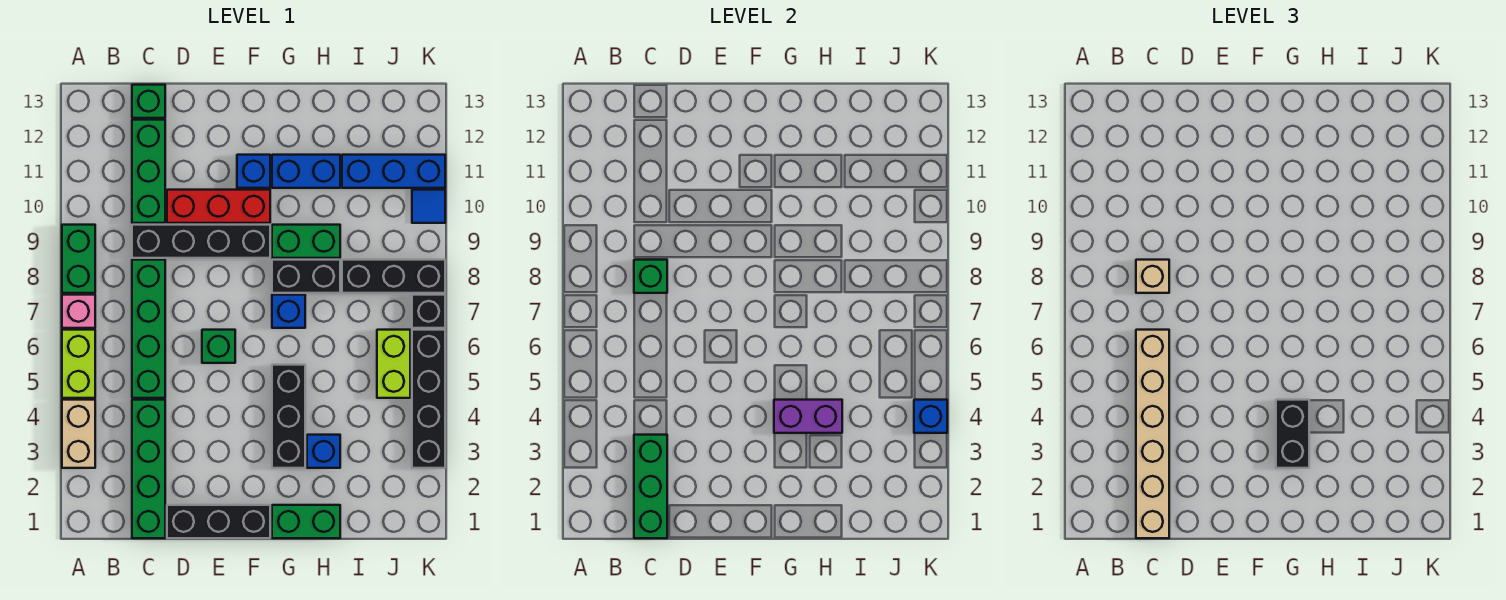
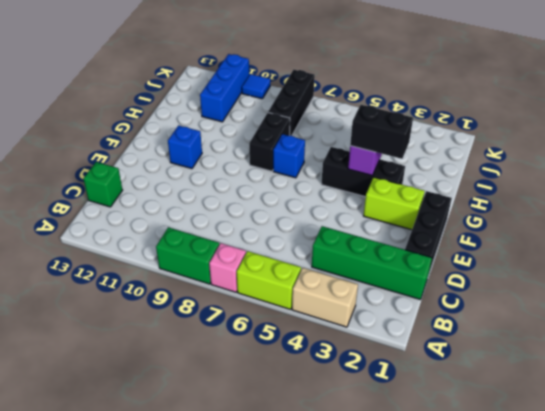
lime 1x2 brick [364,177,425,230] -> lime 1x2 brick moved to [377,330,410,398]
none -> green 1x4 brick [132,260,165,398]
none -> black 1x4 brick [132,225,270,258]
none -> green 1x3 brick [132,120,165,223]
none -> red 1x3 brick [167,190,270,223]

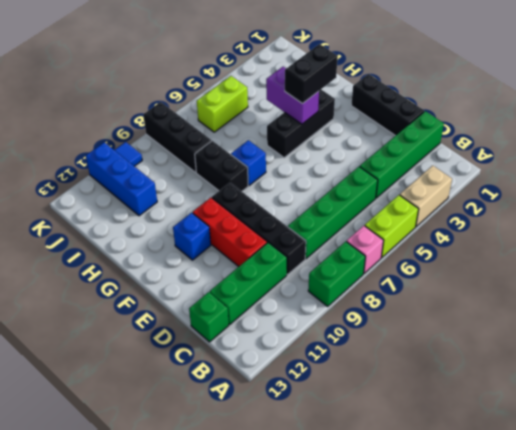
none -> green 1x1 brick [202,330,235,363]
none -> green 1x2 brick [272,505,340,538]
none -> green 1x2 brick [272,225,340,258]
none -> blue 1x2 brick [272,155,340,188]

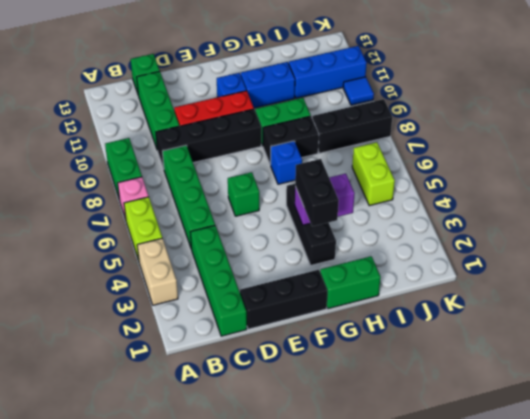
none -> blue 1x1 brick [307,435,340,468]
none -> black 1x4 brick [412,330,445,468]
none -> black 1x1 brick [412,295,445,328]
none -> green 1x3 brick [634,435,667,538]

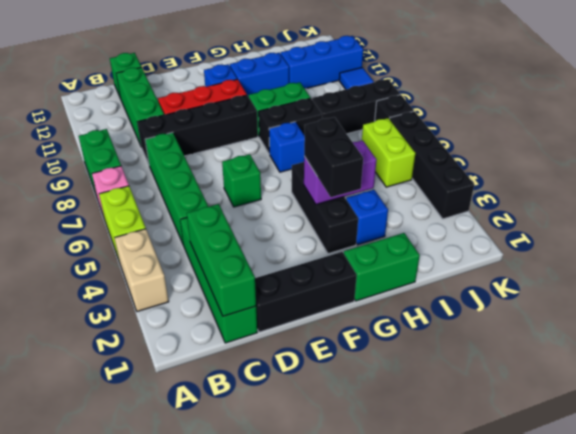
none -> green 1x1 brick [634,260,667,293]
none -> blue 1x1 brick [914,400,947,433]
none -> tan 1x6 brick [1136,330,1169,538]
none -> tan 1x1 brick [1136,260,1169,293]

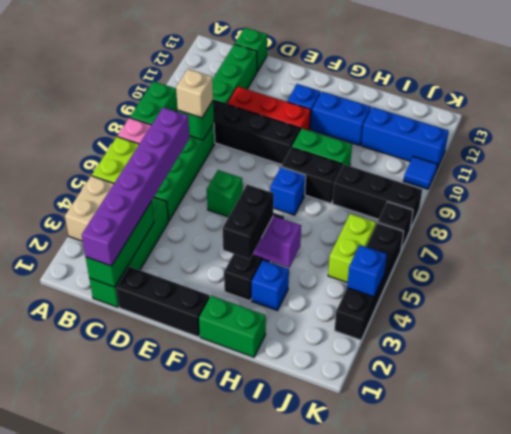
purple 1x6 brick [82,108,190,266] -> tan 1x6 brick [1136,330,1169,538]

